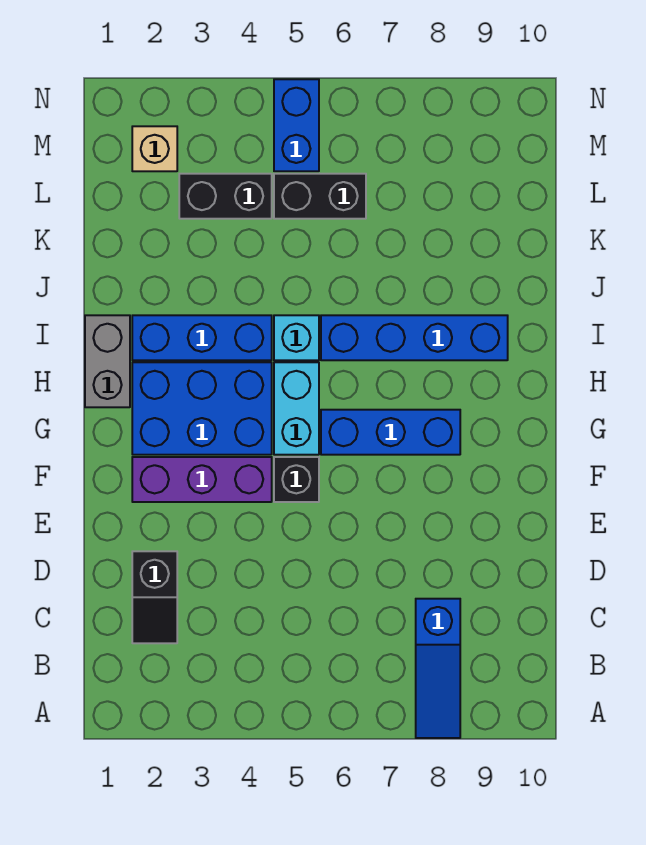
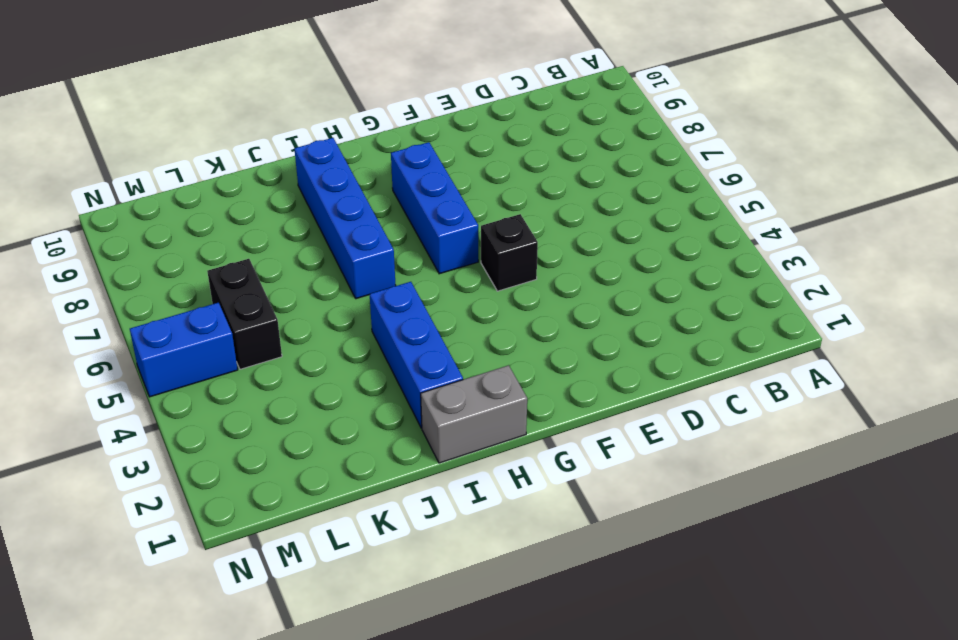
none -> blue 1x3 slope [416,599,460,738]
none -> black 1x2 slope [132,551,177,643]
none -> purple 1x3 brick [132,457,272,502]

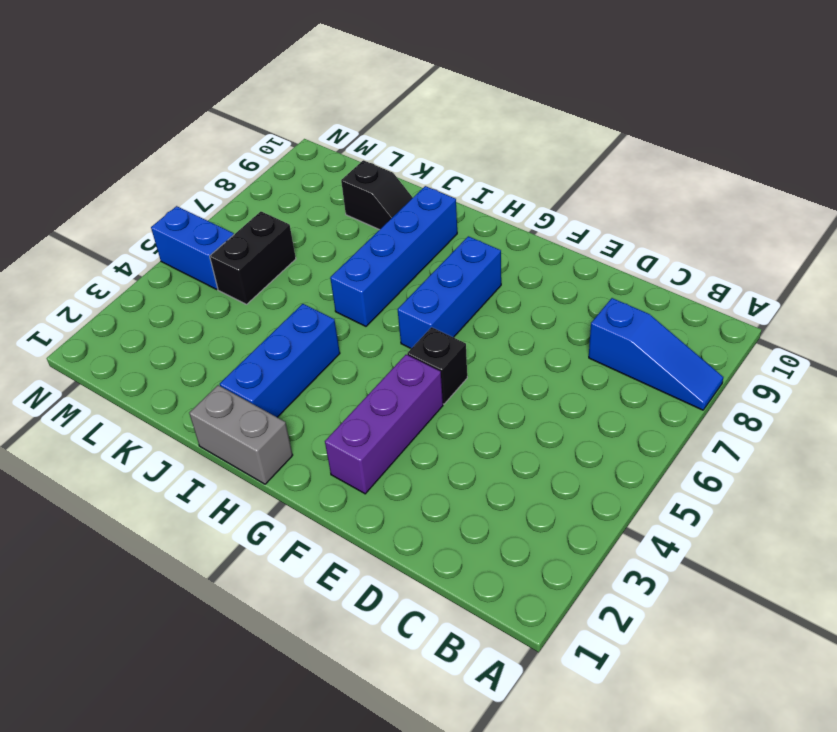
black 1x2 slope [341,160,413,230] -> black 1x2 slope moved to [132,551,177,643]
none -> blue 2x3 brick [132,362,272,455]
none -> cyan 1x2 brick [274,362,319,455]
none -> cyan 1x1 brick [274,315,319,360]

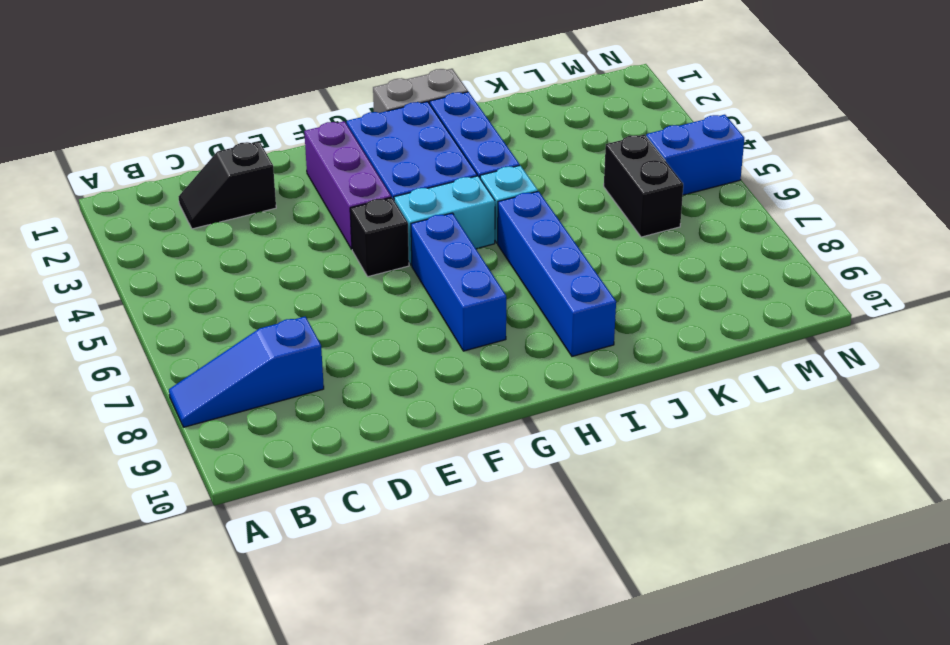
none -> black 1x2 brick [179,174,272,219]
none -> tan 1x1 brick [132,126,177,171]

